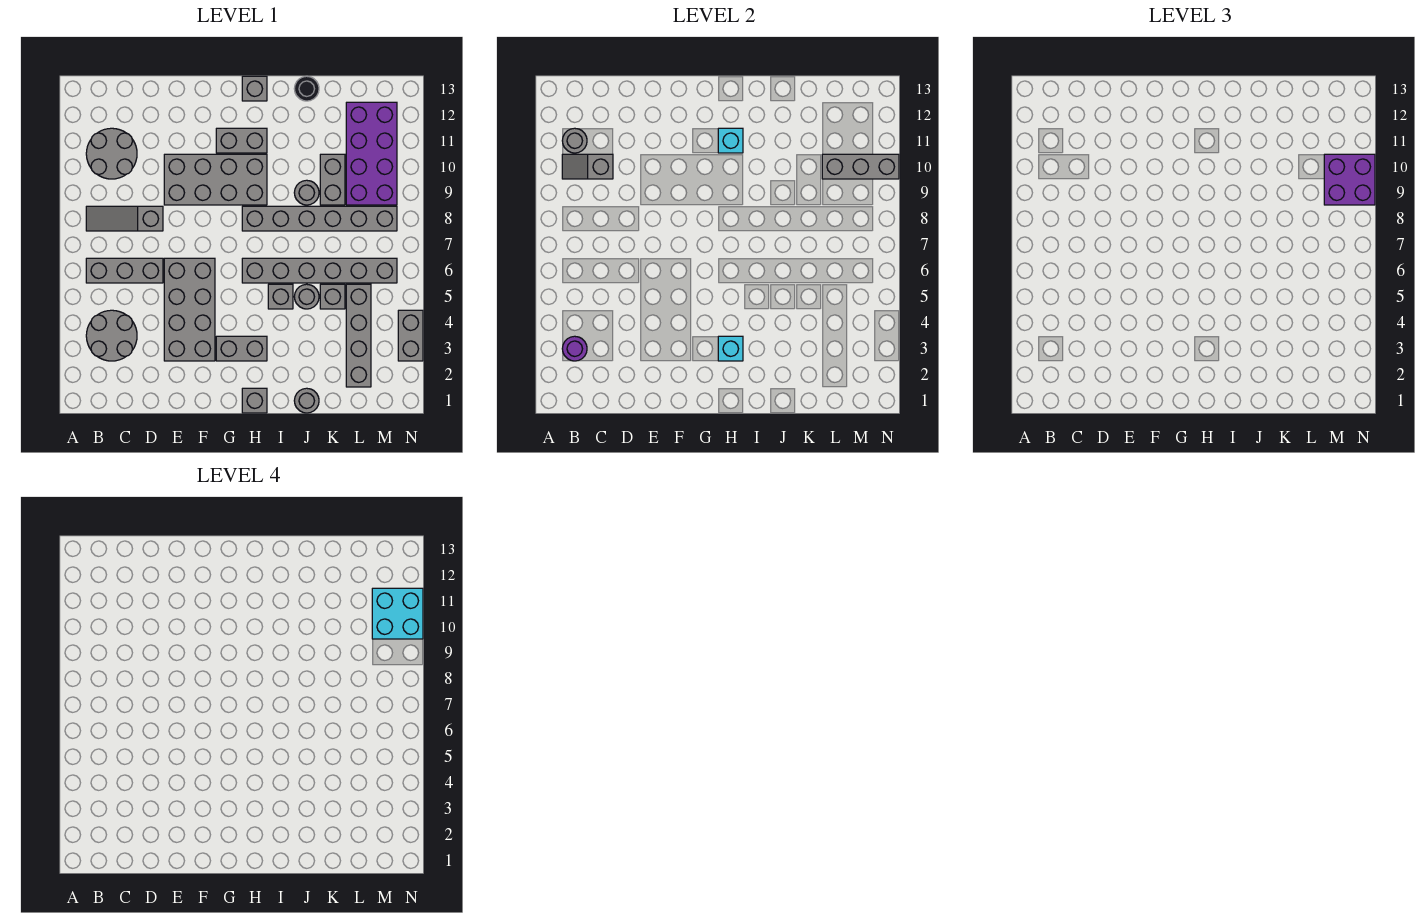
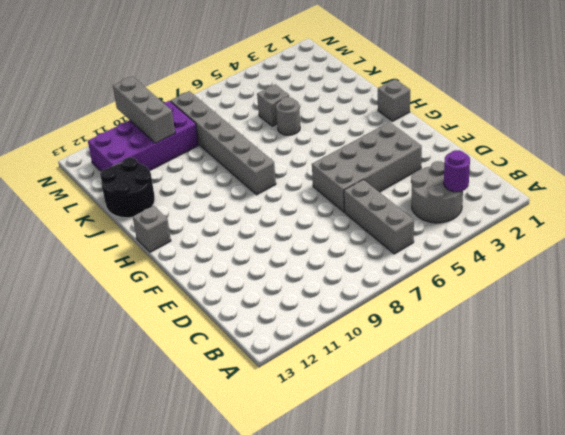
black 2x2 round brick [100,157,155,218] -> black 1x1 round brick [294,76,319,101]
none -> grey 1x3 slope [86,206,163,231]
none -> grey 2x2 round brick [86,128,137,179]
none -> grey 2x4 brick [164,154,267,205]
none -> grey 1x2 brick [216,336,267,361]

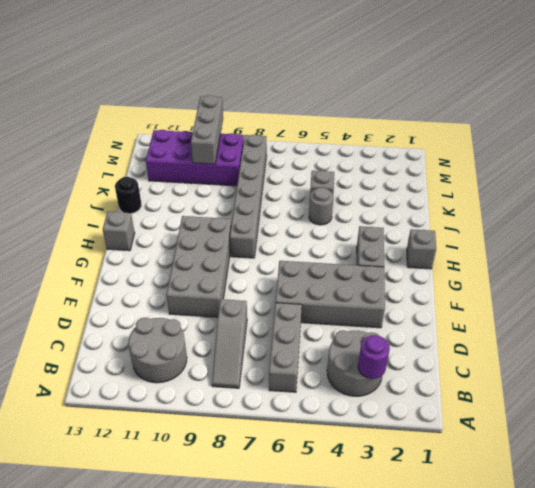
none -> grey 1x2 brick [216,128,267,153]
none -> grey 1x6 brick [242,258,397,283]
none -> grey 1x1 brick [268,284,293,309]
none -> grey 1x1 round brick [294,388,319,413]

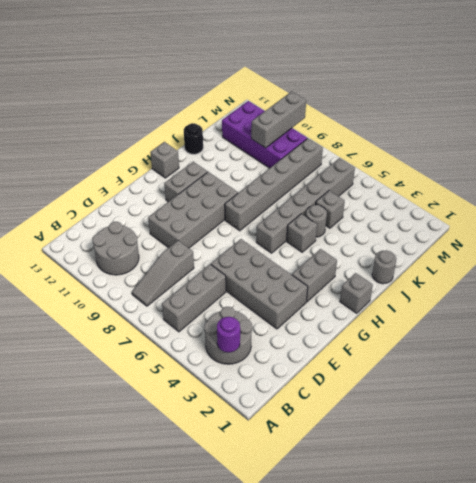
none -> grey 1x1 round brick [294,180,319,205]
none -> grey 1x2 brick [320,154,345,205]
none -> grey 1x4 brick [346,284,371,387]
none -> grey 1x2 brick [398,310,423,361]

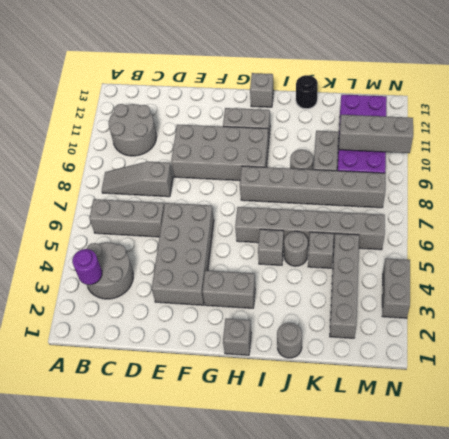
none -> grey 1x2 slope [562,154,613,179]
none -> grey 1x1 round brick [562,128,587,153]
none -> cyan 1x1 brick [718,336,743,361]
none -> cyan 1x1 brick [718,128,743,153]

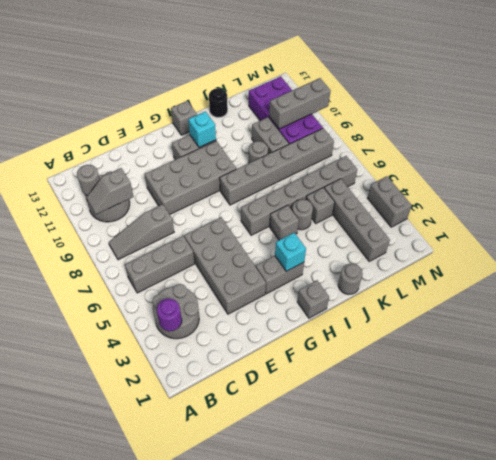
none -> purple 2x2 brick [1324,154,1375,205]
none -> cyan 2x2 brick [372,588,423,639]

